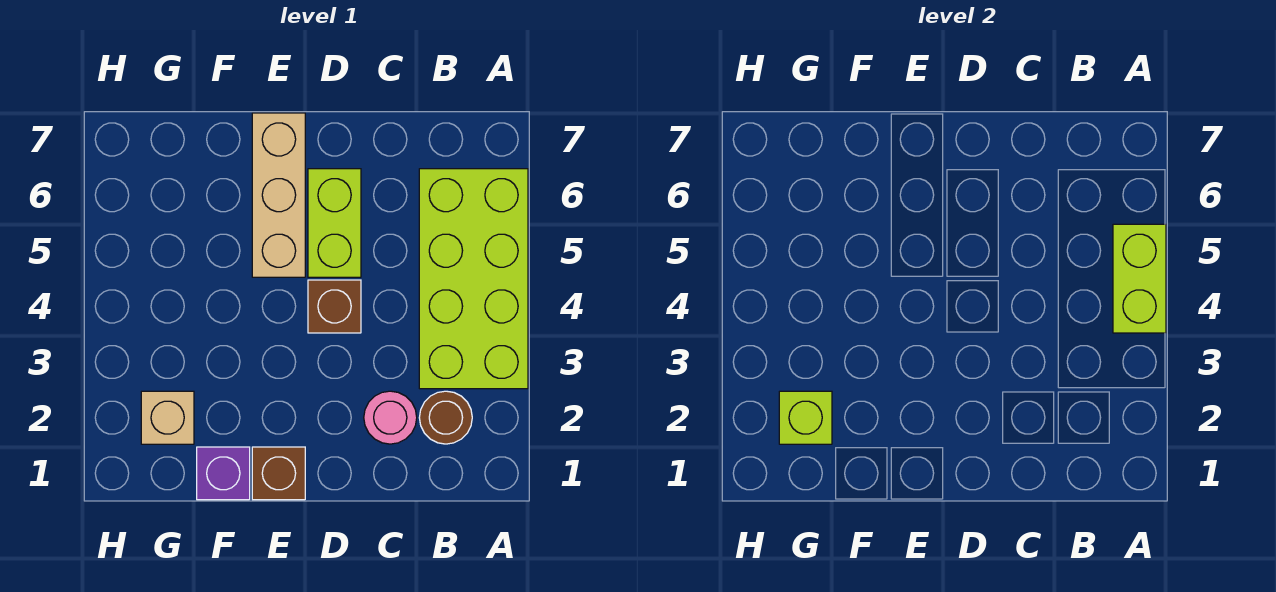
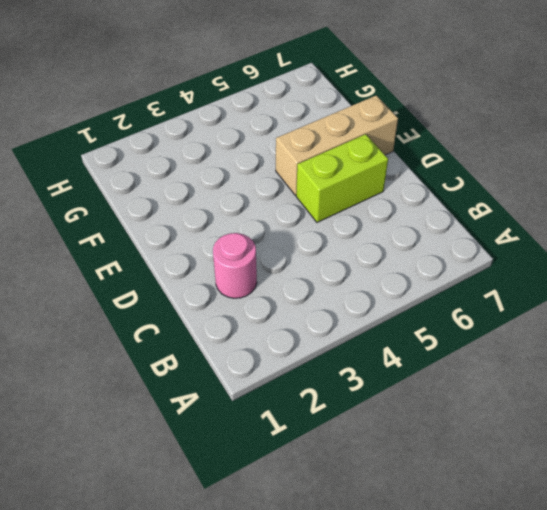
none -> lime 2x4 brick [419,169,528,389]
none -> brown 1x1 round brick [419,391,472,444]

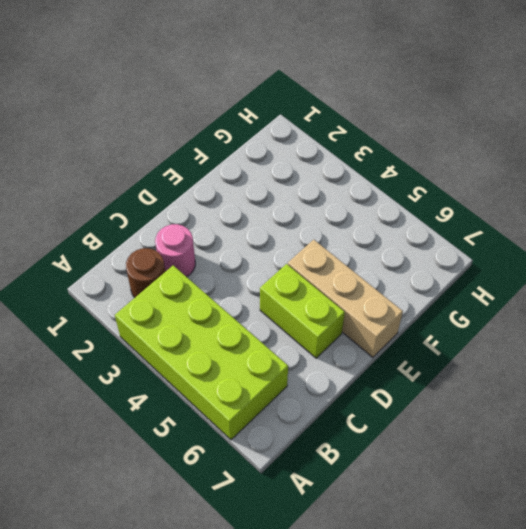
none -> brown 1x1 brick [308,280,361,333]
none -> brown 1x1 brick [252,447,305,500]

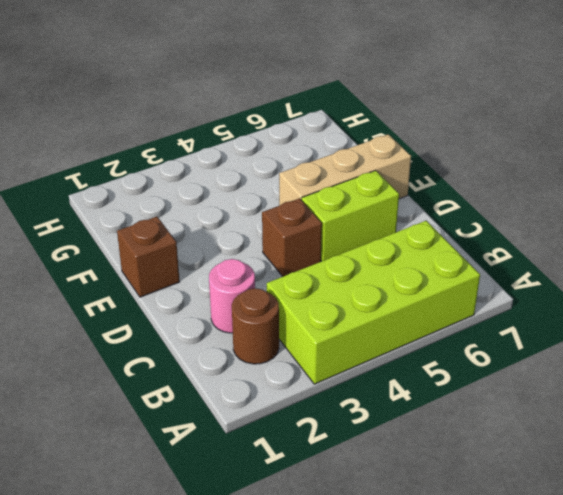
none -> purple 1x1 brick [197,447,250,500]
none -> tan 1x1 brick [141,391,194,444]

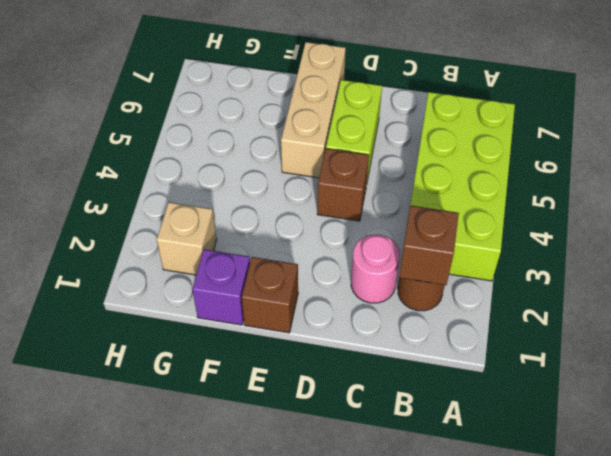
brown 1x1 brick [399,205,459,285] -> none
none -> lime 1x2 brick [1113,224,1166,333]
none -> lime 1x1 brick [779,391,832,444]

